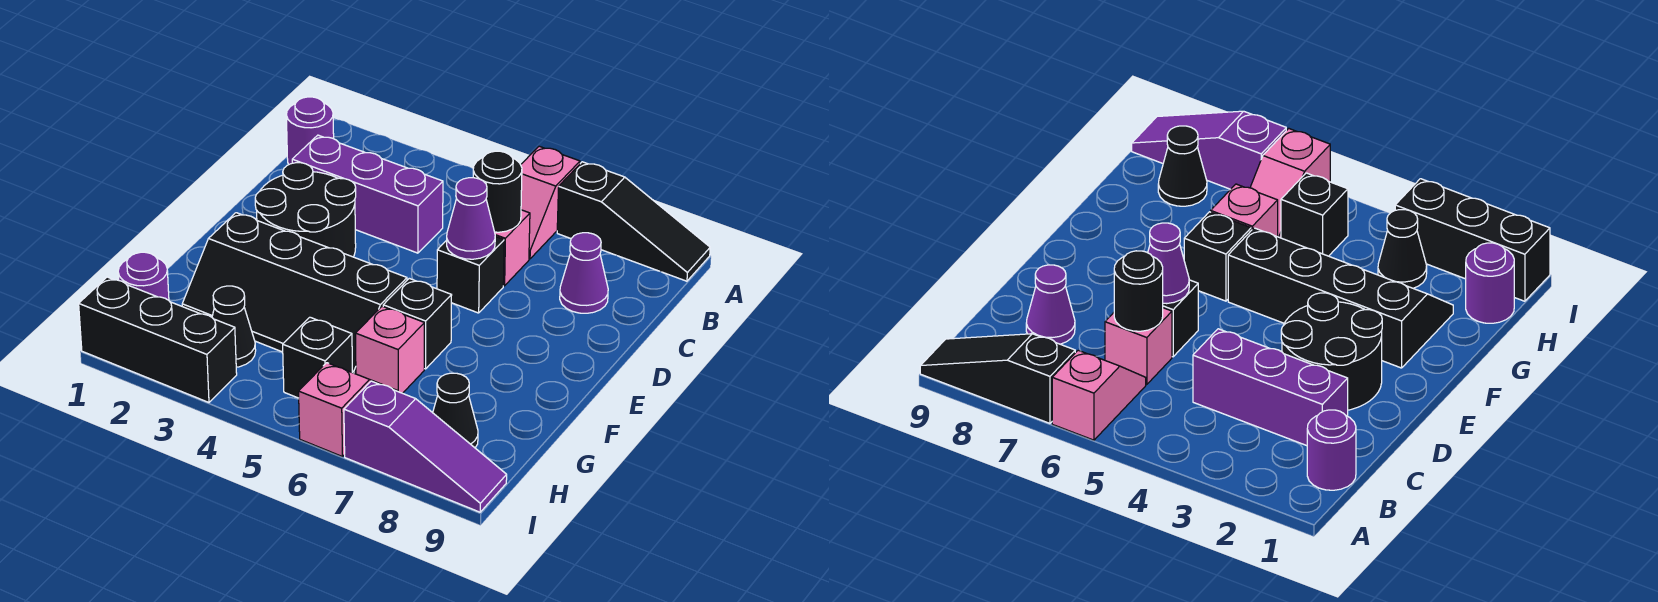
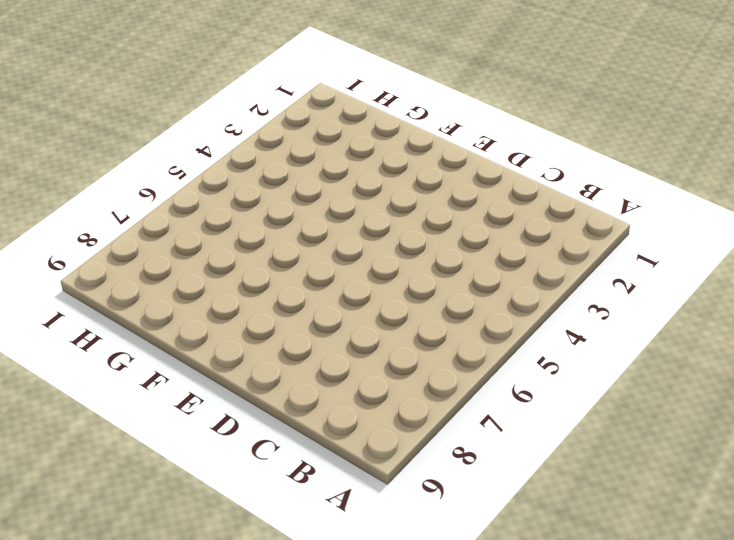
none -> pink 1x2 slope [521,146,580,259]
none -> black 1x3 slope [557,162,710,281]
none -> purple 1x1 round brick [286,97,334,164]

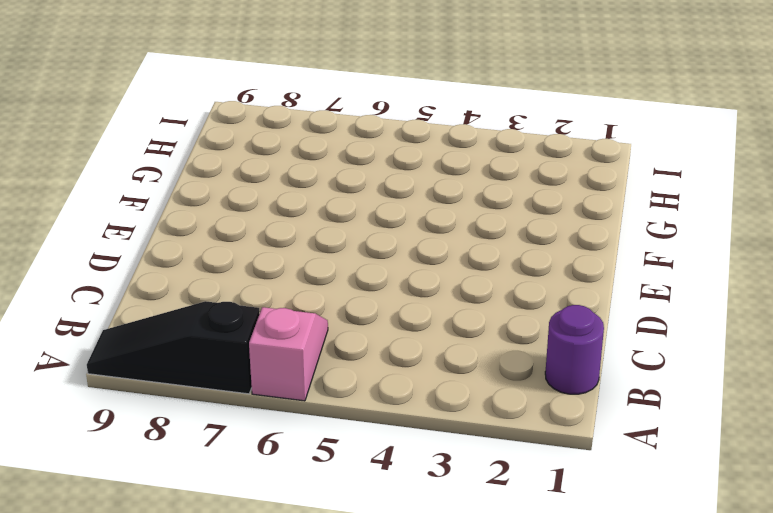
none -> purple 1x3 brick [292,135,443,253]
none -> pink 1x1 brick [495,210,530,286]
none -> purple 1x1 cone [560,233,608,313]

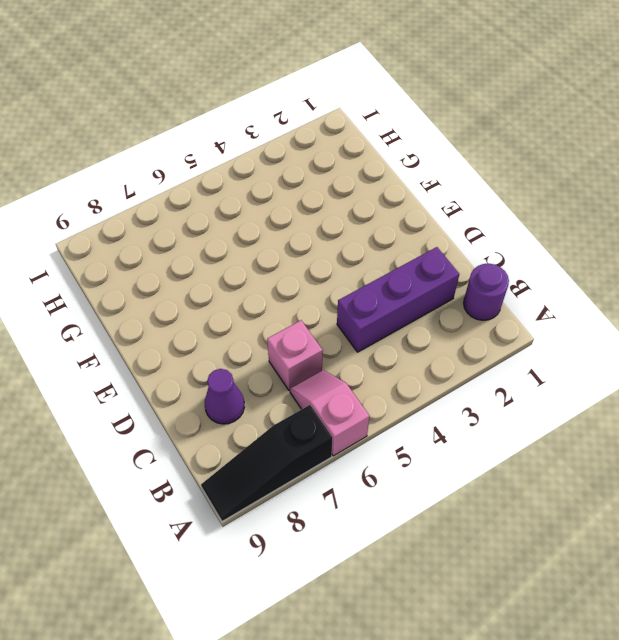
none -> black 2x2 round brick [255,163,356,257]
none -> black 1x1 brick [437,236,504,313]
none -> black 2x4 slope [182,213,407,374]

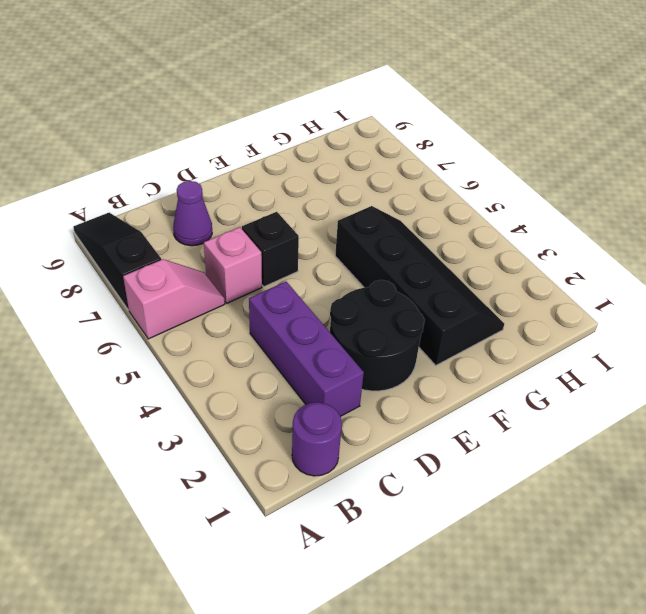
none -> black 1x1 brick [383,278,452,369]
none -> pink 1x1 brick [355,306,424,393]
none -> purple 1x1 round brick [118,252,169,300]

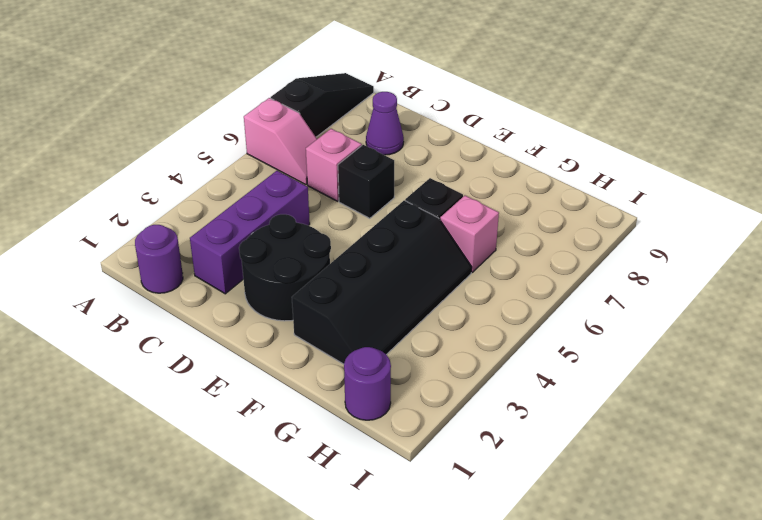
none -> black 1x1 cone [212,286,256,367]
none -> black 1x1 brick [283,317,352,398]
none -> pink 1x2 slope [299,363,397,456]

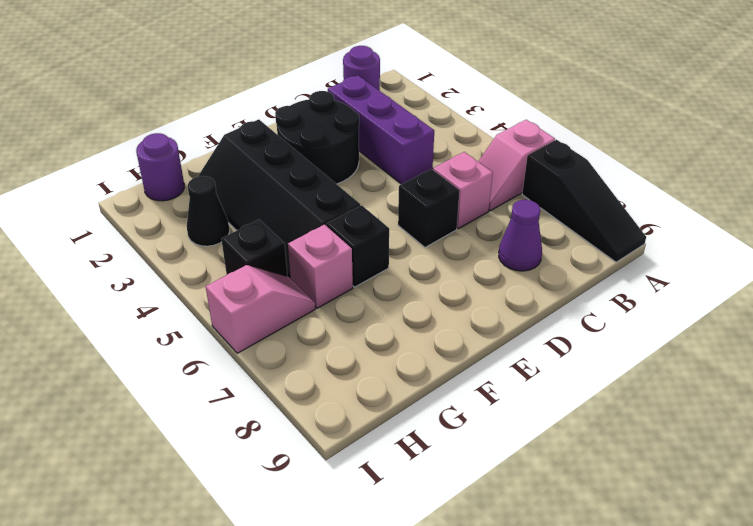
none -> black 1x1 cone [433,373,478,448]
none -> black 1x3 brick [79,277,237,402]
none -> purple 1x3 slope [344,381,507,512]

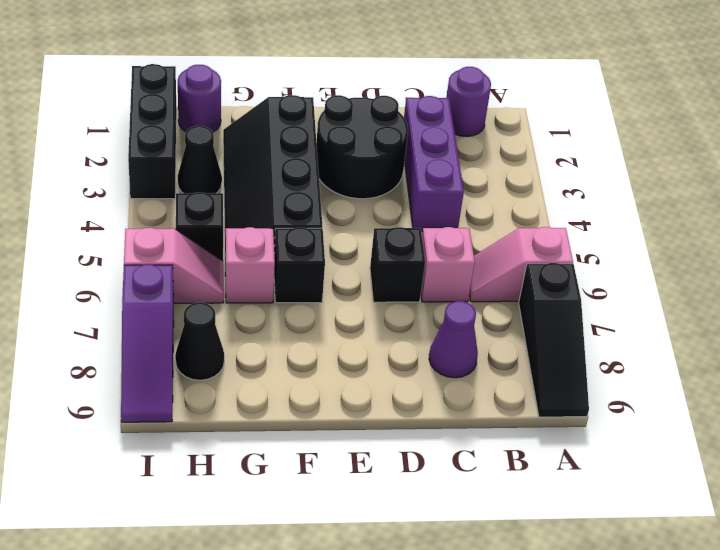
none -> black 1x1 round brick [473,151,522,232]
none -> purple 1x1 cone [447,178,495,259]

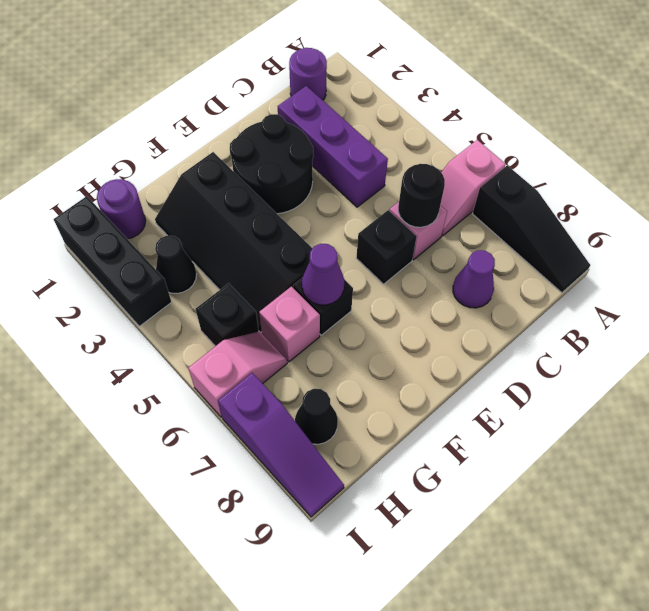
purple 1x1 cone [302,244,344,305] -> purple 1x1 cone moved to [447,178,495,259]

